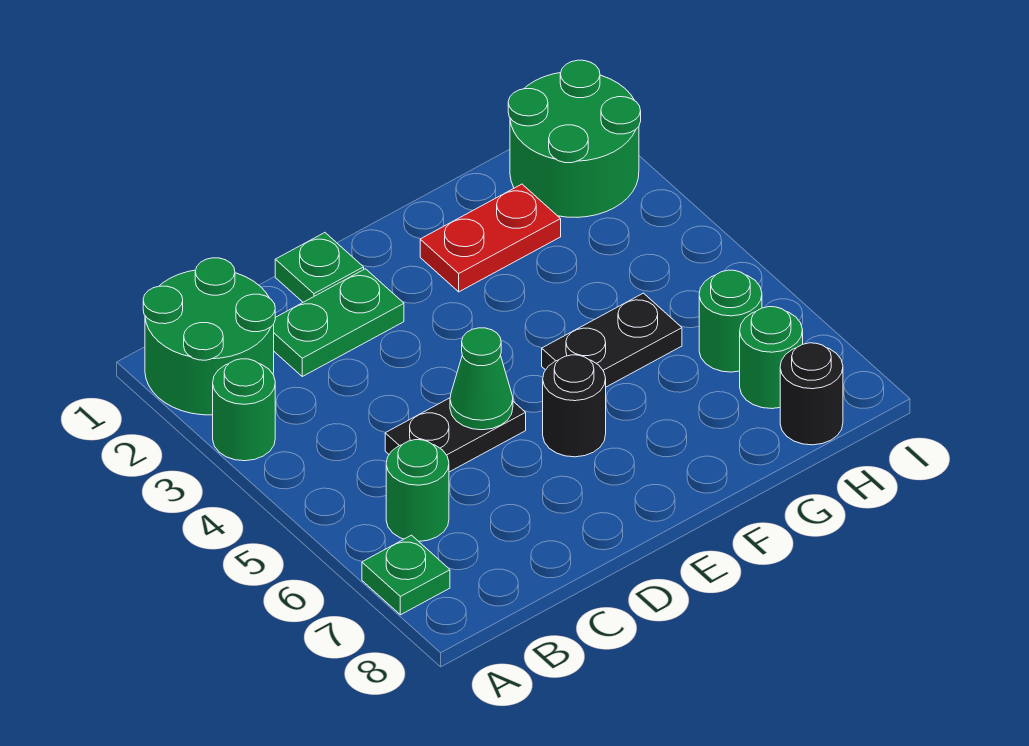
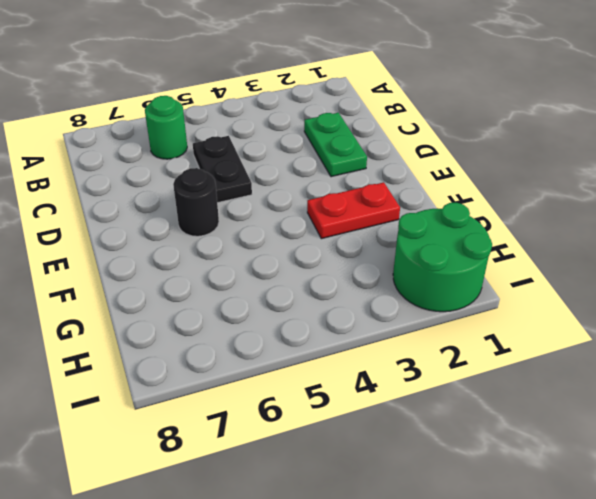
red 1x2 plate [307,182,400,239] -> red 1x2 plate turned to [420,184,561,292]
none -> green 2x2 round brick [143,258,275,415]
none -> green 1x1 round brick [213,359,275,461]
none -> green 1x1 plate [362,535,450,615]

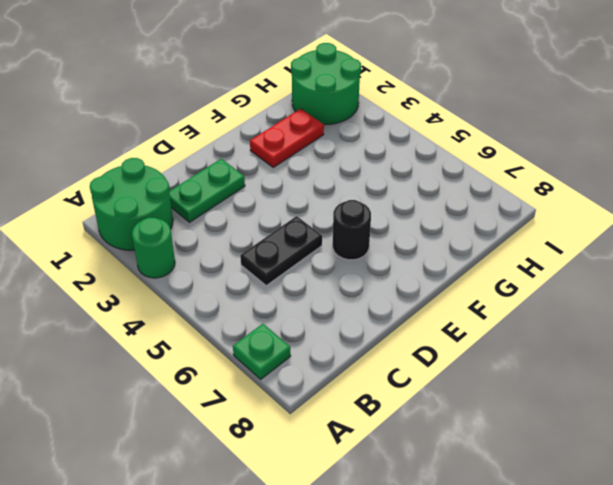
none -> green 1x1 round brick [386,440,449,541]
none -> green 1x1 plate [275,233,364,302]
none -> black 1x2 plate [542,293,682,387]

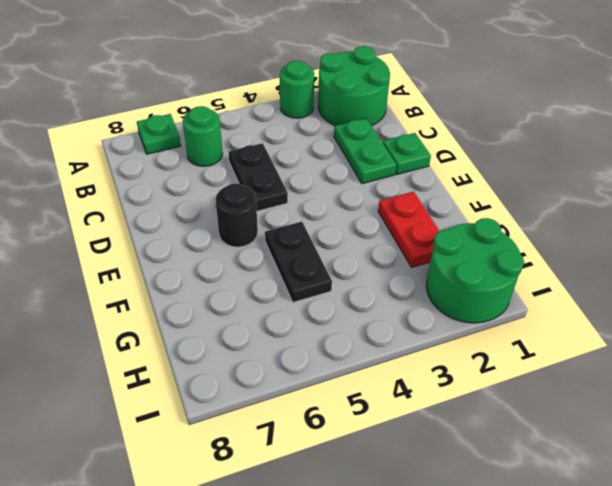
none -> green 1x1 round brick [699,270,762,372]
none -> green 1x1 round brick [740,307,803,409]
none -> black 1x1 round brick [780,343,843,445]

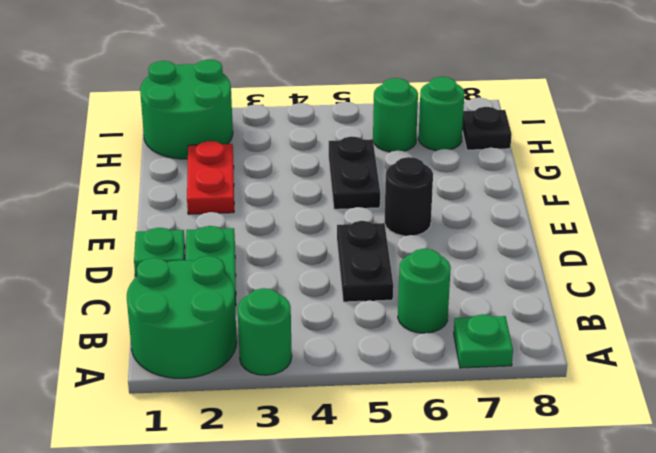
black 1x1 plate [462,107,512,150] -> black 1x1 round brick [780,343,843,445]
none -> green 1x1 cone [450,328,513,430]

